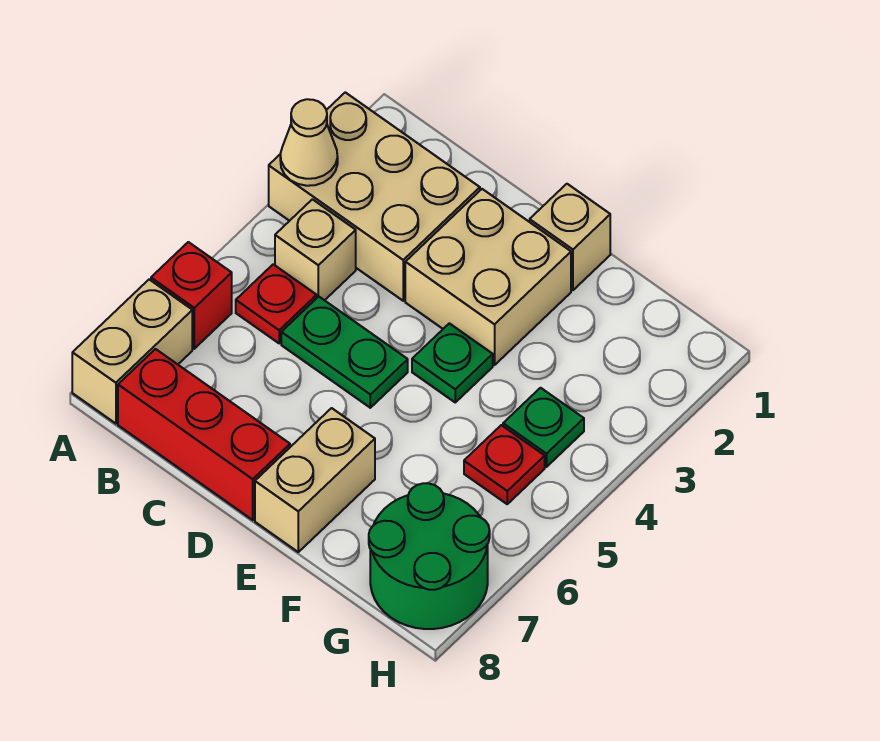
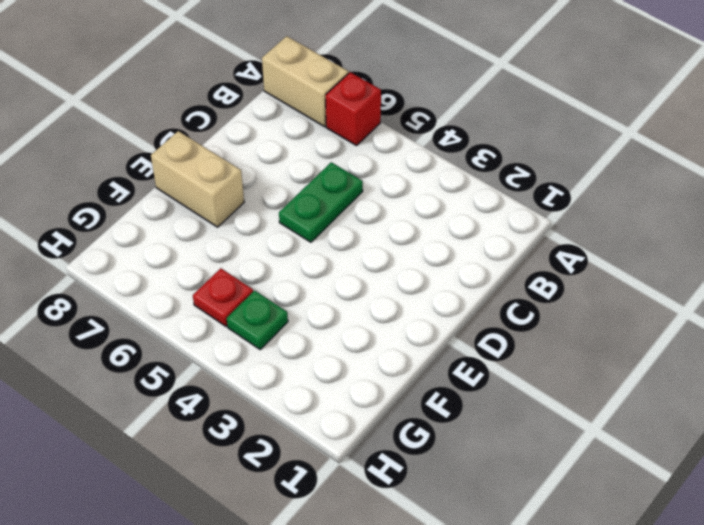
none -> tan 2x3 brick [269,92,480,301]
none -> tan 1x1 brick [275,199,356,300]
none -> red 1x1 plate [236,264,317,343]

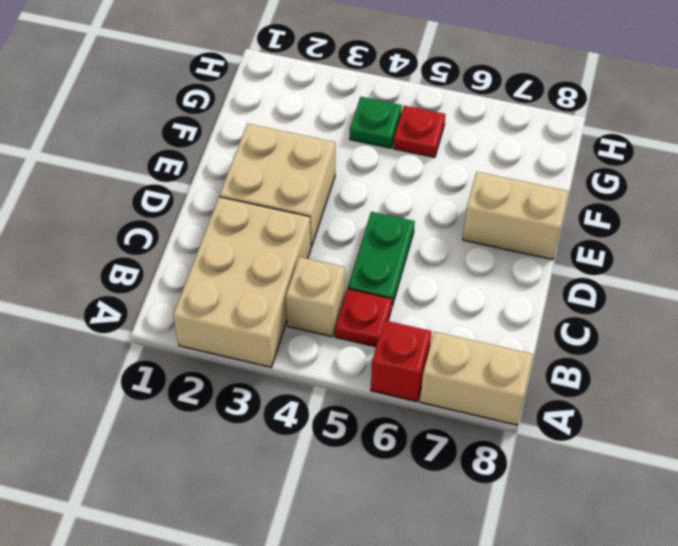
none -> red 1x3 brick [118,349,290,520]
none -> tan 1x1 brick [530,184,610,290]
none -> green 1x1 plate [412,323,493,402]

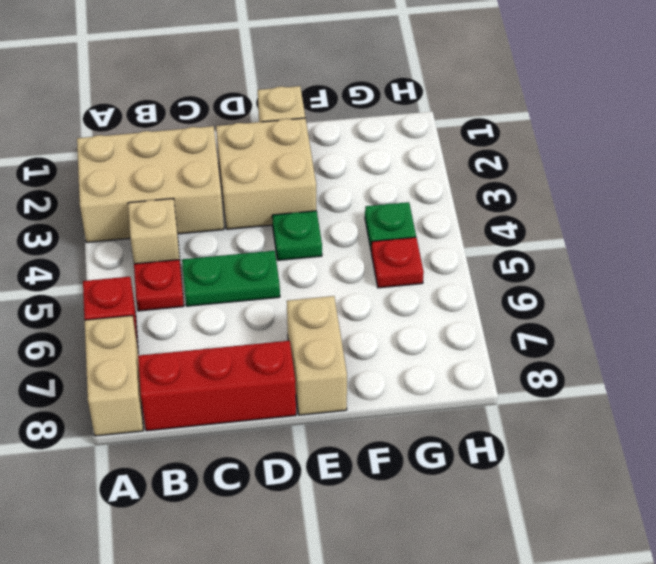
none -> green 2x2 round brick [369,483,490,629]
none -> tan 1x1 cone [280,99,338,186]

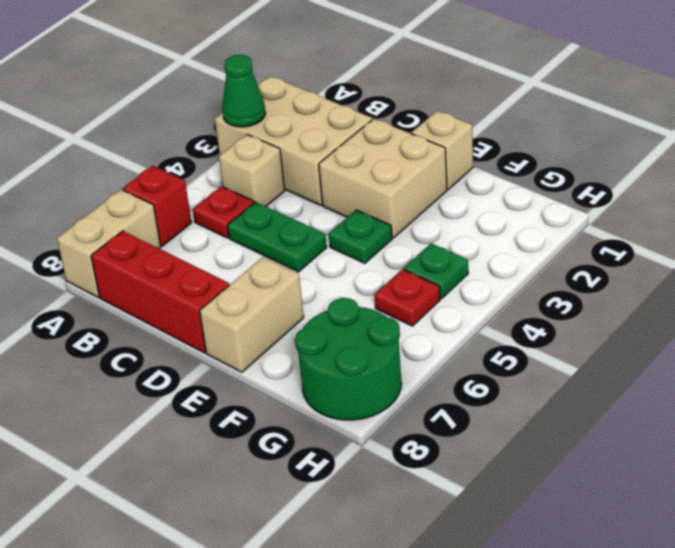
green 1x1 cone [222,55,266,127] -> tan 1x1 cone [280,99,338,186]

